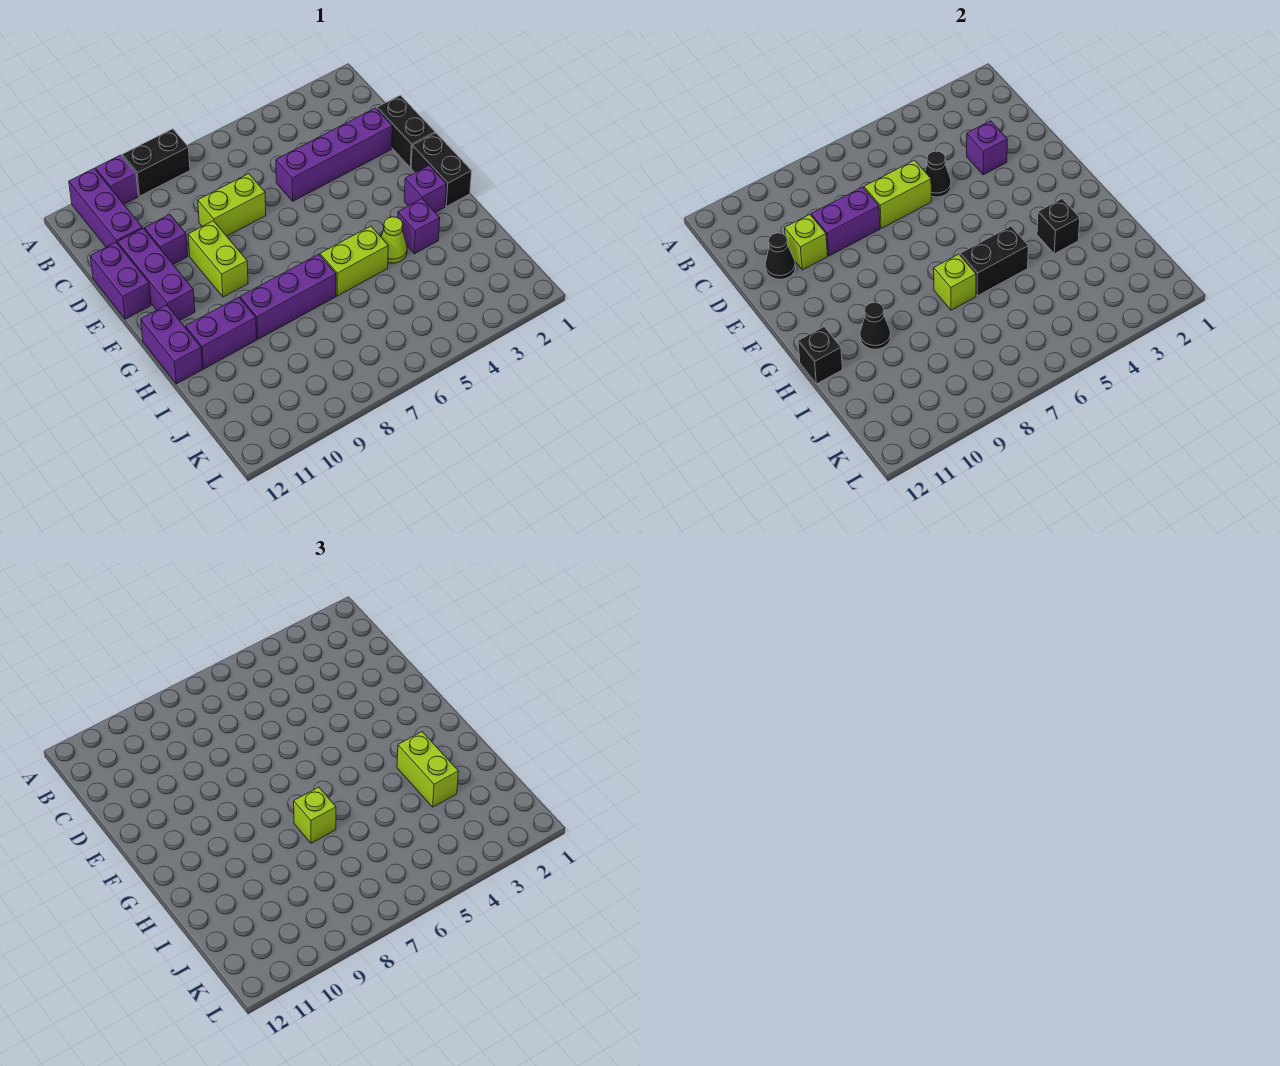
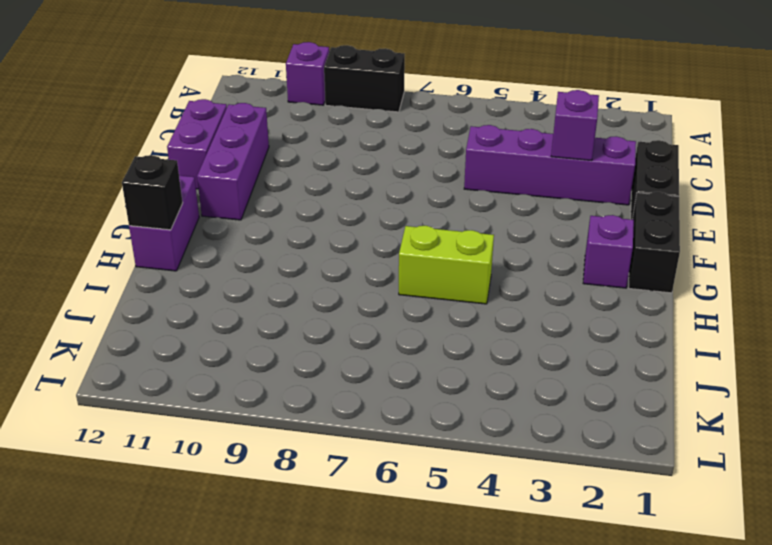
none -> purple 1x3 brick [69,169,142,247]
none -> lime 1x2 brick [198,174,266,236]
none -> purple 1x1 brick [145,215,188,264]
none -> lime 1x2 brick [188,221,248,297]

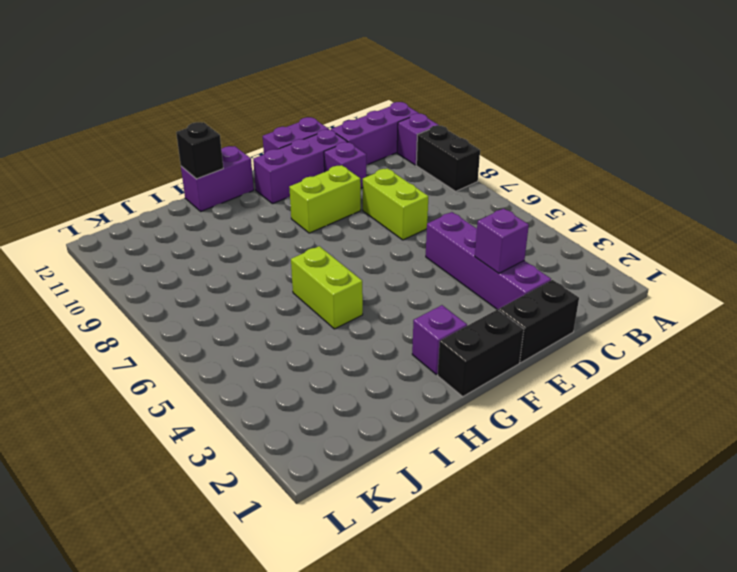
none -> purple 1x1 brick [398,199,440,254]
none -> lime 1x1 cone [381,217,407,263]
none -> purple 1x3 brick [240,254,336,339]
none -> purple 1x2 brick [186,297,257,369]

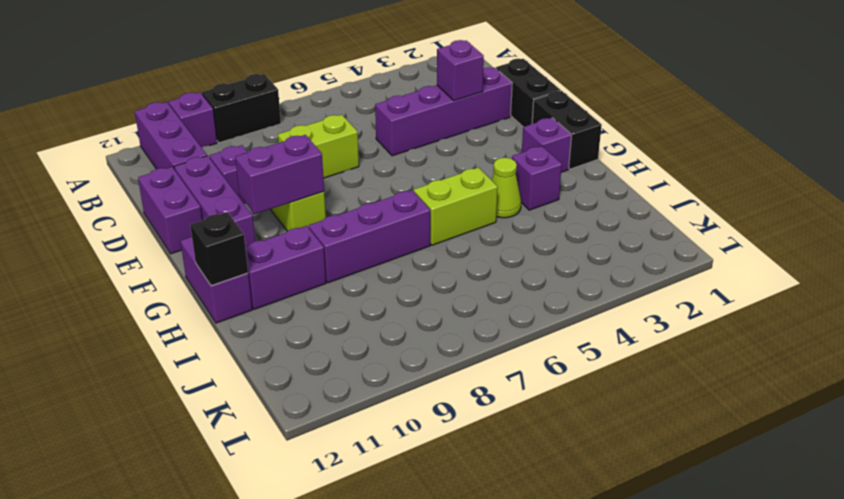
purple 1x2 brick [235,135,324,214] -> purple 1x2 brick moved to [811,187,880,256]
none -> black 1x1 cone [925,151,951,197]
none -> lime 1x2 brick [864,160,931,228]
none -> lime 1x1 brick [785,215,828,270]
none -> black 1x1 cone [765,233,795,279]

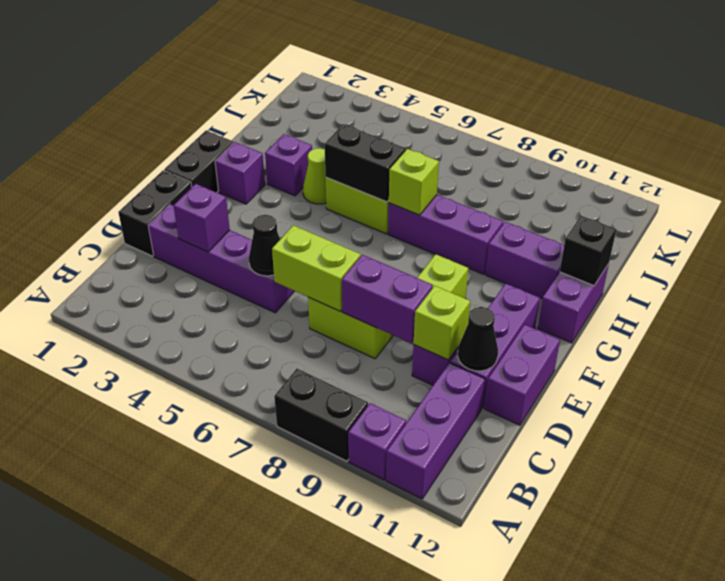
none -> black 1x1 brick [1037,199,1080,254]
none -> black 1x1 cone [860,302,891,349]
none -> lime 1x2 brick [397,732,458,807]
none -> lime 1x1 brick [294,787,336,843]

